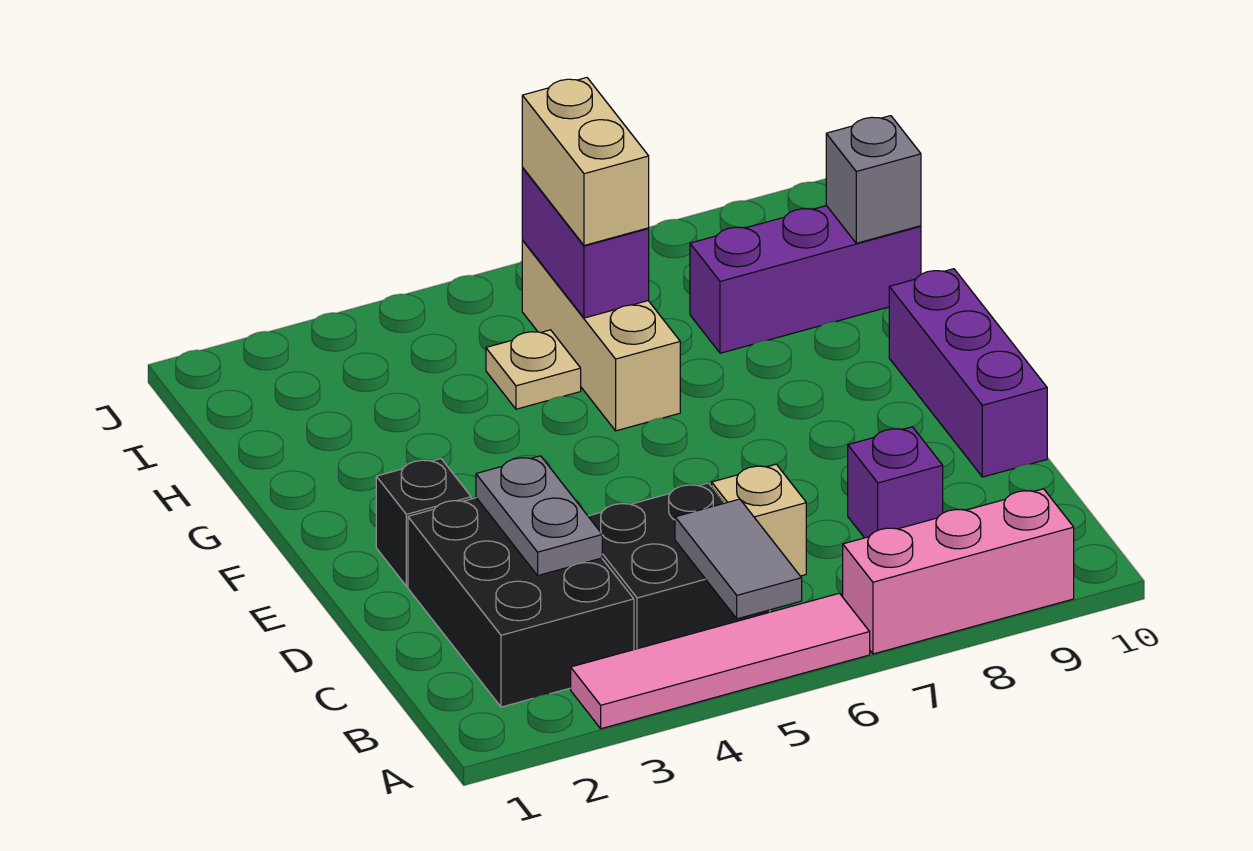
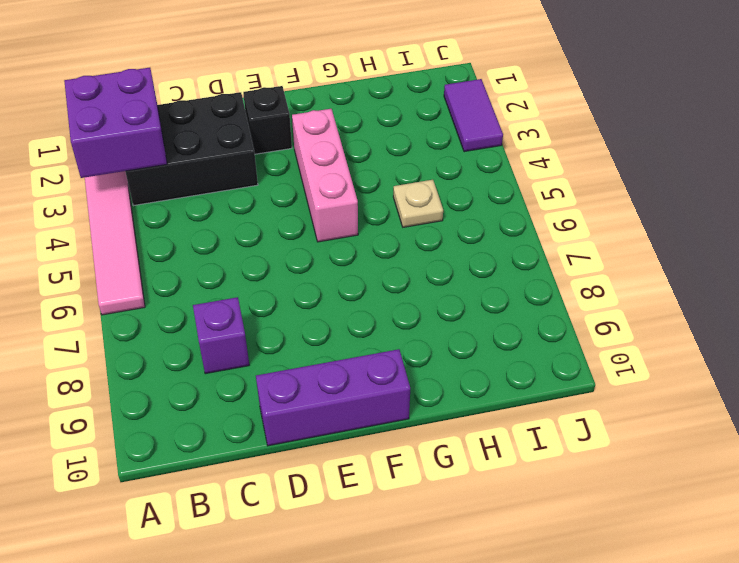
purple 2x2 brick [64,68,167,178] -> none
pink 1x3 brick [292,109,358,242] -> pink 1x3 brick moved to [843,489,1074,654]
purple 1x2 tile [444,79,503,152] -> none
none -> black 2x2 brick [588,483,770,649]
none -> tan 1x1 brick [712,464,806,576]
none -> tan 1x3 brick [522,241,680,431]

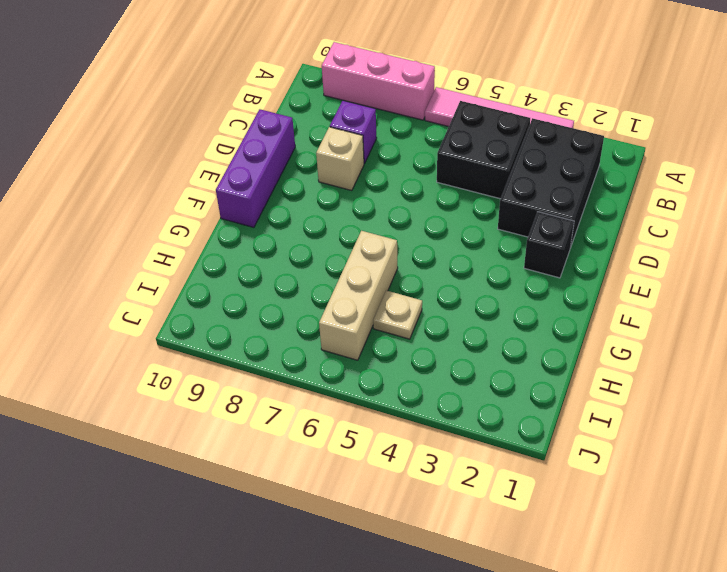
tan 1x1 brick [316,127,364,191] -> tan 1x1 brick moved to [712,464,806,576]
none -> purple 1x3 brick [690,206,921,353]
none -> grey 1x2 tile [675,499,802,619]
none -> grey 1x2 plate [476,456,602,575]

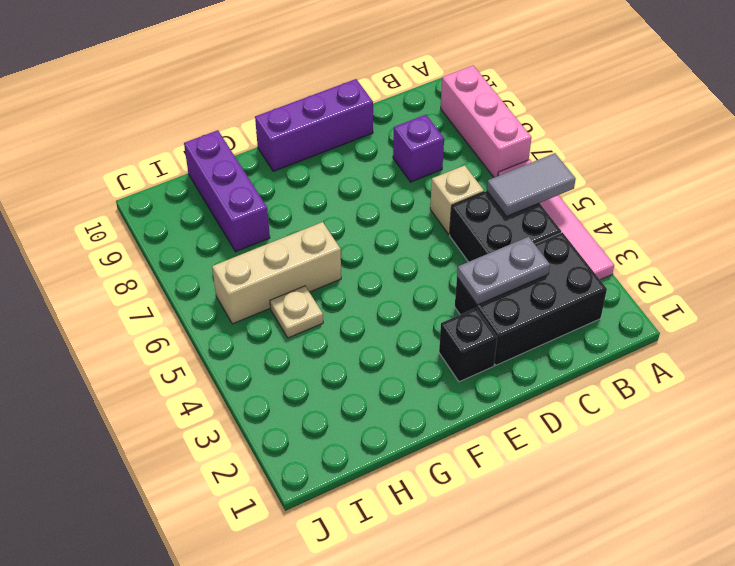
none -> purple 1x2 brick [522,168,649,318]
none -> grey 1x1 brick [826,116,921,243]
none -> tan 1x2 brick [522,78,649,245]

